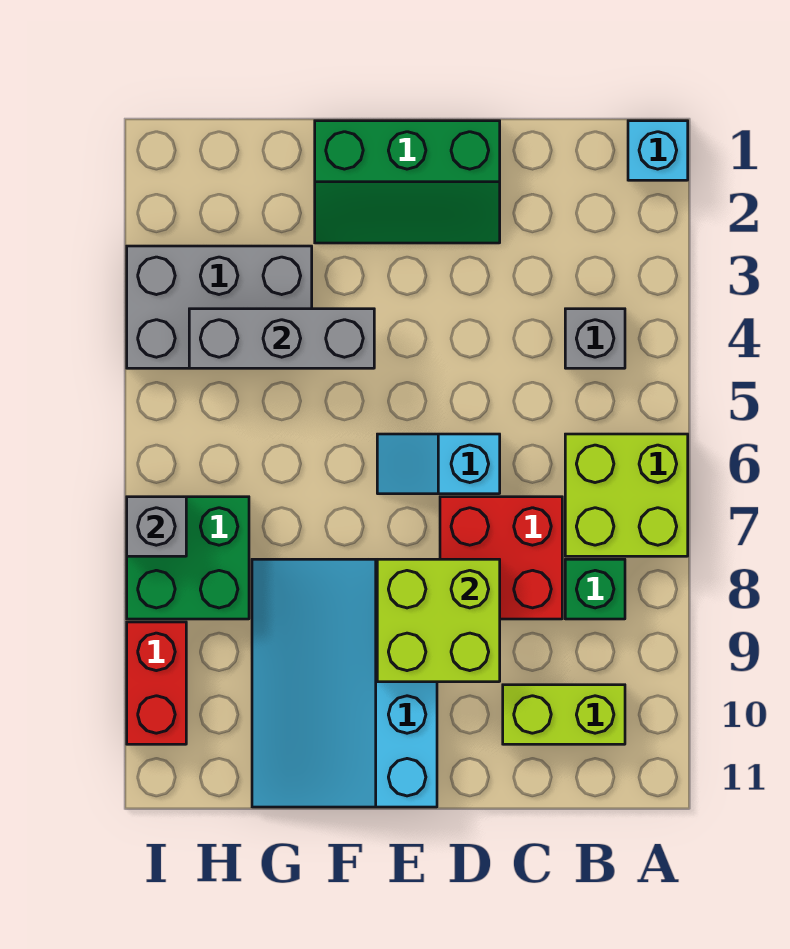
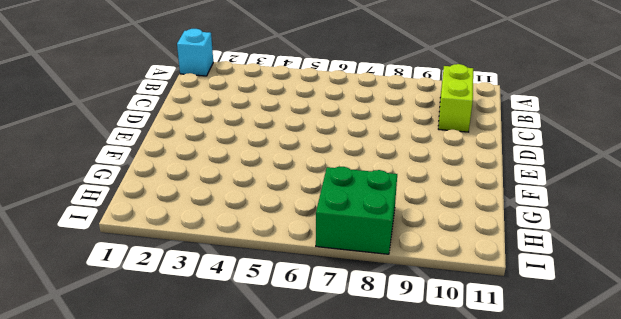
none -> lime 2x2 brick [565,434,688,556]
none -> grey 1x1 brick [565,309,625,368]
none -> green 1x1 brick [565,559,625,619]

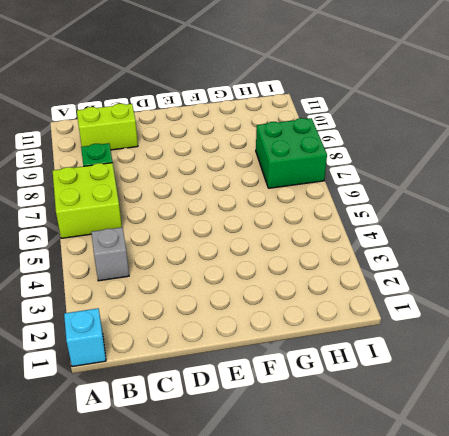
none -> red 2x2 brick [440,497,562,619]
none -> green 2x3 slope [315,121,500,243]
none -> cyan 1x2 slope [377,434,500,494]

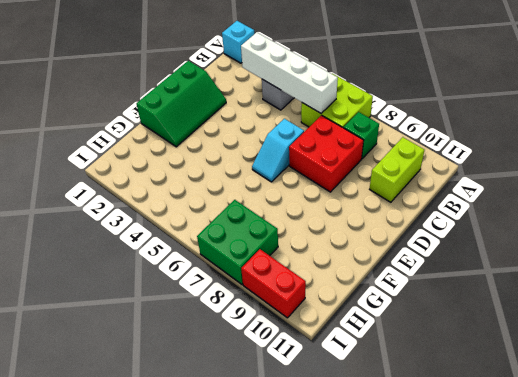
white 1x4 brick [241,32,338,113] -> none
none -> cyan 3x4 slope [252,559,437,807]
none -> grey 2x3 brick [127,246,312,368]
none -> lime 2x2 brick [377,559,500,682]

